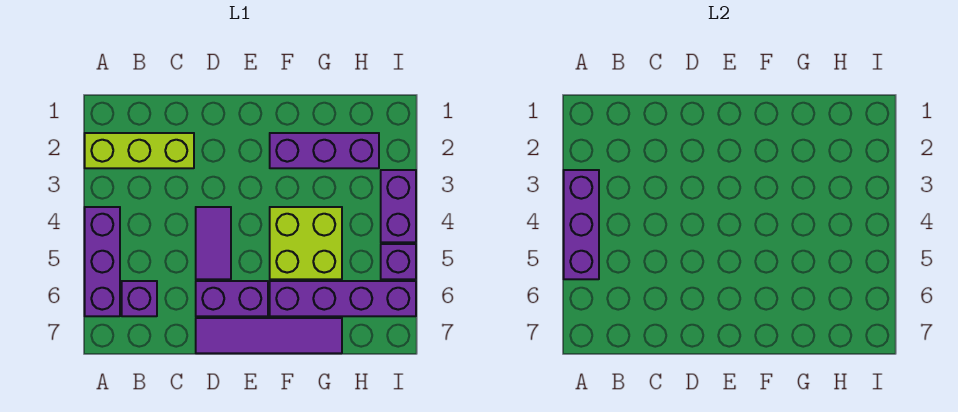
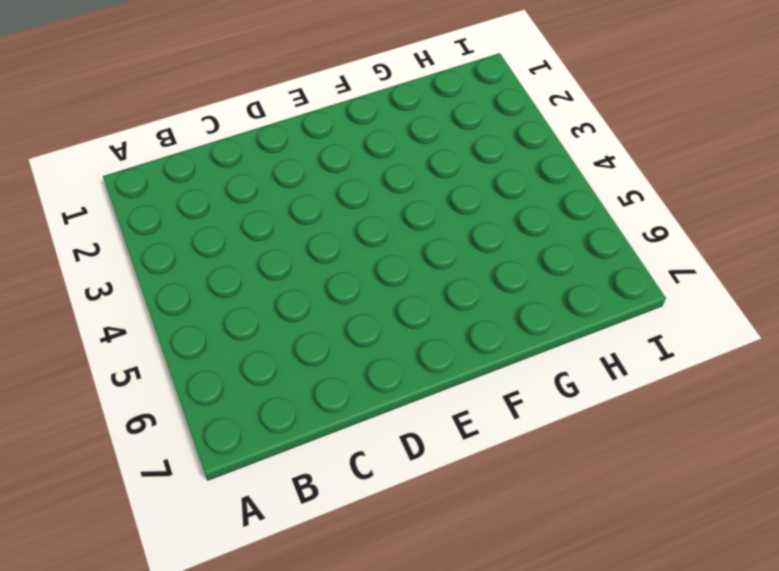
none -> lime 1x3 brick [85,133,194,168]
none -> purple 1x3 brick [85,207,120,316]
none -> purple 1x1 brick [122,281,157,316]

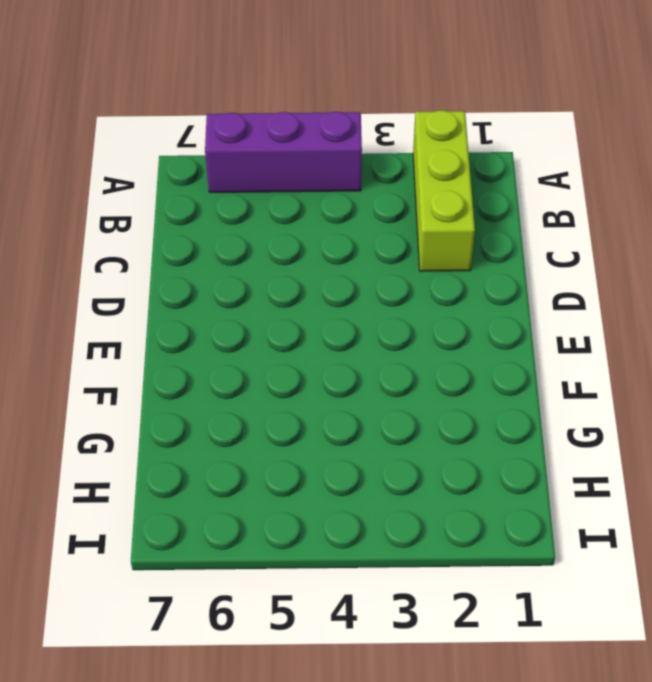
none -> purple 1x1 brick [122,281,157,316]
none -> purple 1x2 tile [196,207,231,279]
none -> purple 1x2 brick [196,281,268,316]

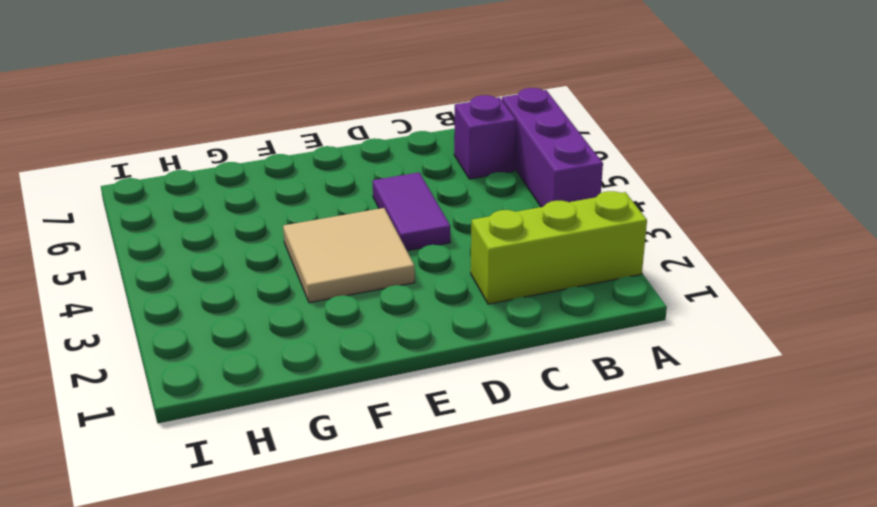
tan 2x2 tile [283,208,415,303] -> lime 2x2 brick [270,207,342,279]
none -> purple 1x2 brick [196,281,268,316]
none -> purple 1x4 tile [196,318,342,353]
none -> purple 1x3 brick [270,133,379,168]

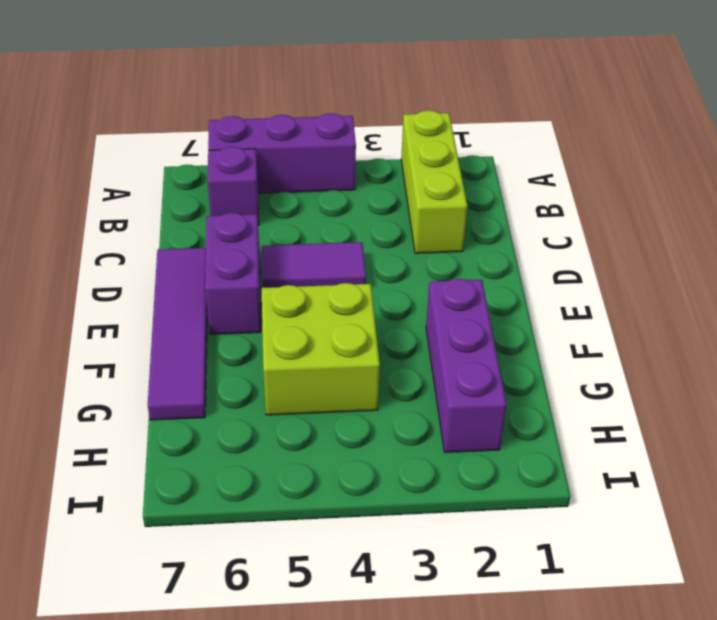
none -> purple 1x4 brick [270,281,416,316]
none -> purple 1x2 brick [381,170,416,242]
none -> purple 1x1 brick [381,244,416,279]

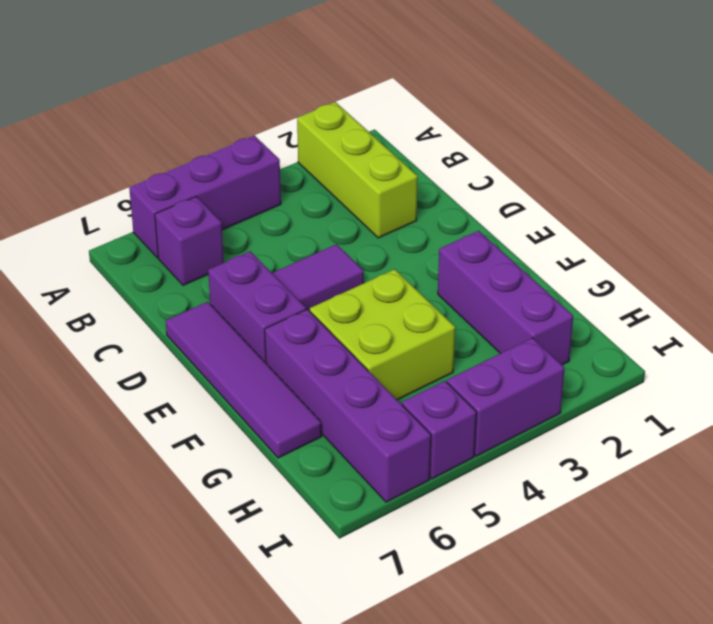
none -> purple 1x3 brick [564,170,599,279]

